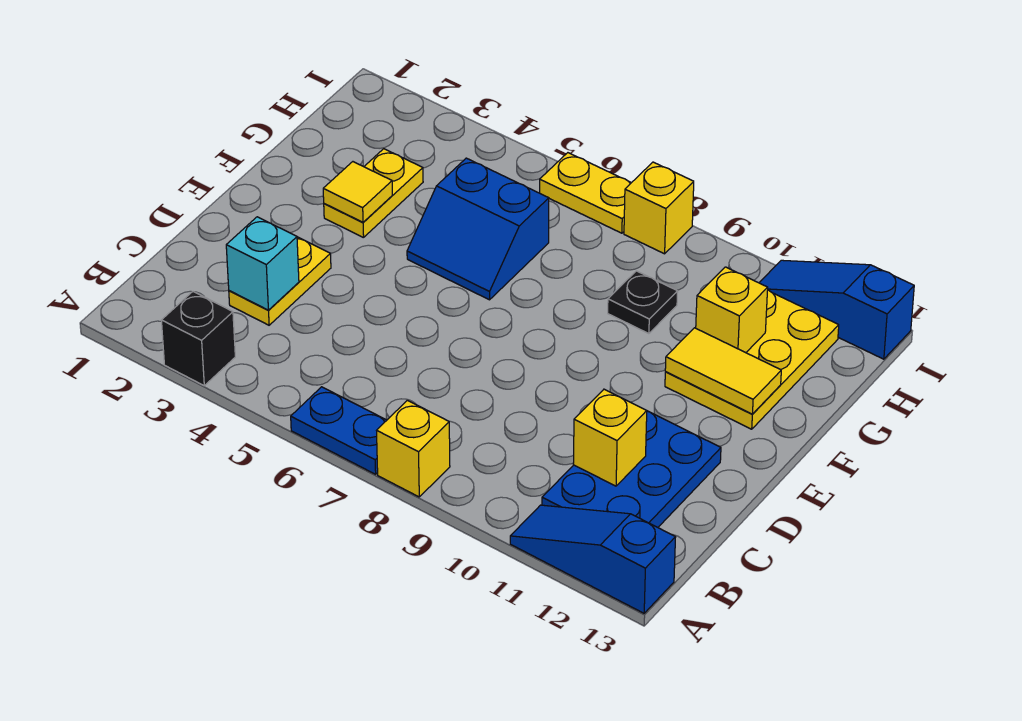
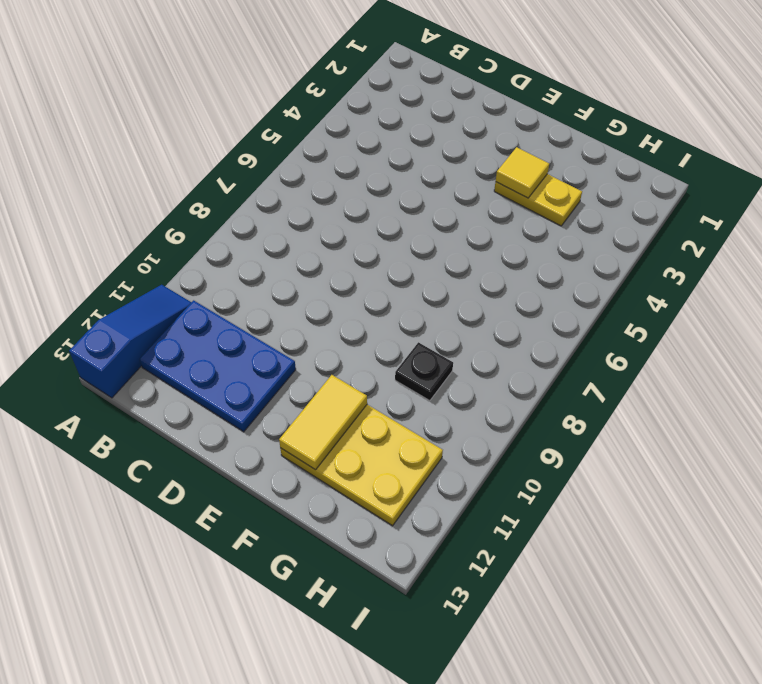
none -> black 1x1 brick [161,292,235,385]
none -> blue 1x2 plate [291,387,387,474]
none -> yellow 1x1 brick [377,400,450,497]

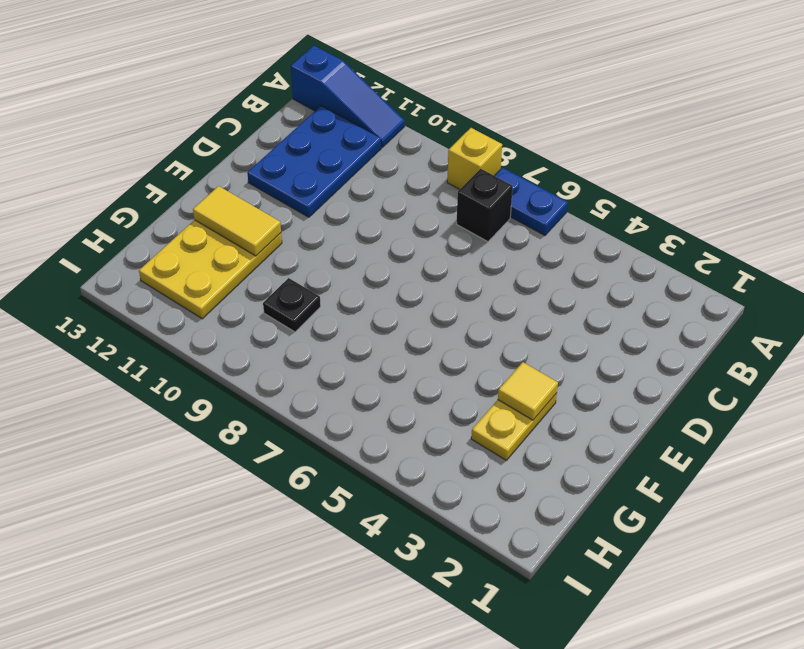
black 1x1 brick [457,169,513,242] -> black 1x1 brick moved to [161,292,235,385]
none -> yellow 1x2 plate [229,237,331,325]
none -> blue 2x2 slope [407,158,549,300]
none -> yellow 1x2 plate [540,153,631,233]

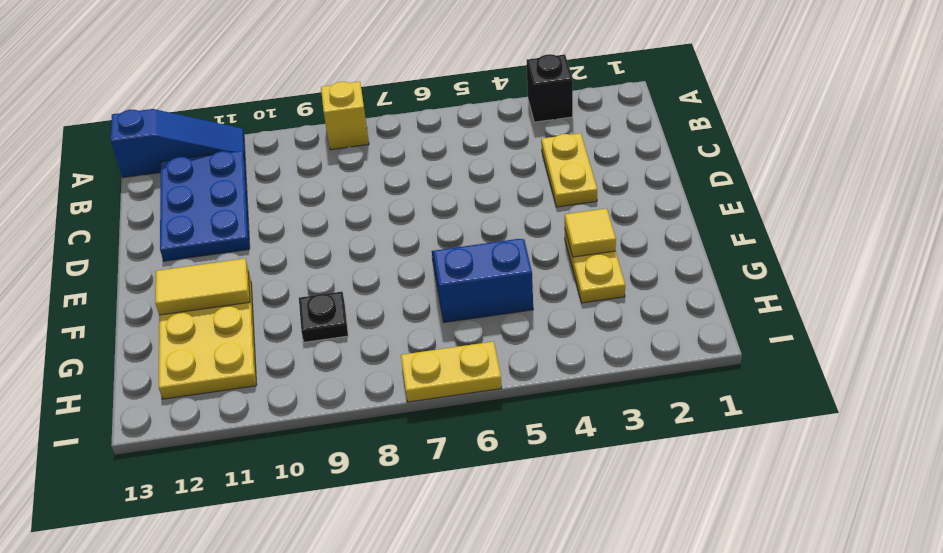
none -> blue 1x2 plate [291,387,387,474]
none -> yellow 1x1 brick [624,162,694,254]
none -> blue 1x3 slope [759,260,914,359]

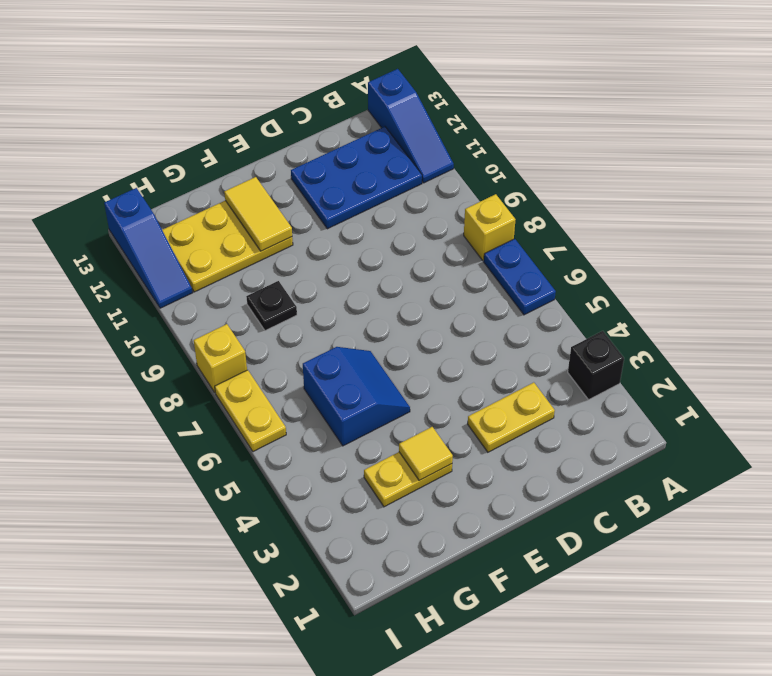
none -> cyan 1x1 brick [226,217,299,310]
none -> yellow 1x1 brick [573,389,647,486]
none -> yellow 1x1 brick [696,267,768,353]

